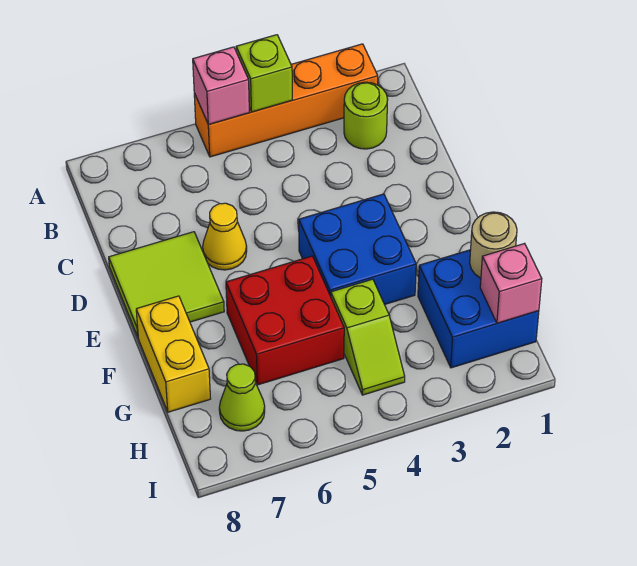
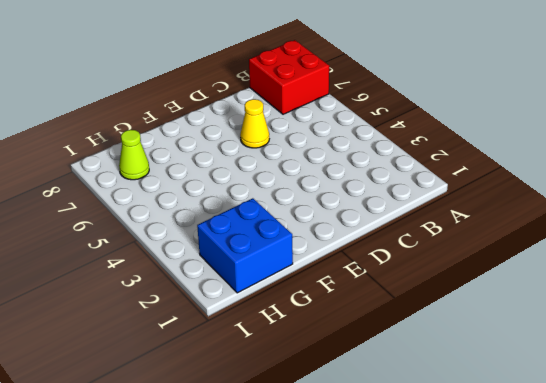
red 2x2 brick [249,40,329,114] -> red 2x2 brick moved to [226,256,344,385]
none -> orange 1x4 brick [194,44,378,157]
none -> lime 1x1 round brick [344,82,388,149]
none -> lime 2x2 tile [109,232,224,337]

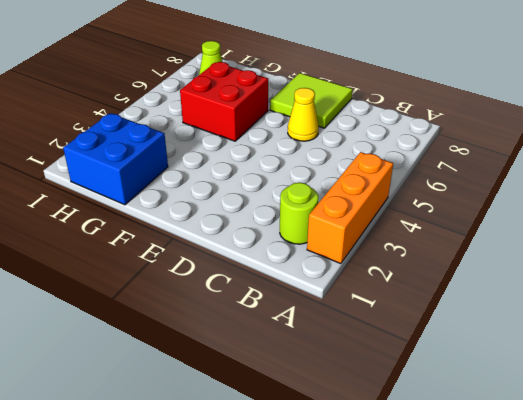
orange 1x3 brick [307,152,393,264] -> orange 1x4 brick [194,44,378,157]
none -> blue 2x2 brick [299,194,416,305]
none -> yellow 1x2 brick [136,296,211,412]
none -> lime 1x2 slope [331,279,405,395]

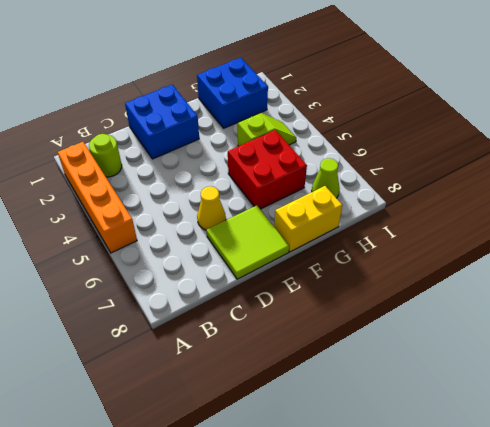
blue 2x2 brick [125,85,199,159] -> blue 2x2 brick moved to [299,194,416,305]
none -> lime 1x1 brick [236,35,292,112]
none -> pink 1x1 brick [193,47,249,125]
none -> tan 1x1 round brick [470,212,517,278]

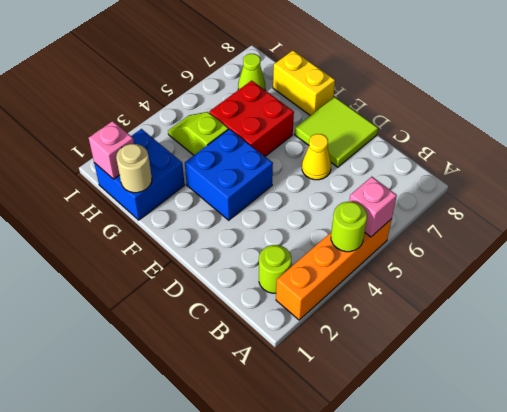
lime 1x1 round brick [331,202,367,252] -> lime 1x1 brick [236,35,292,112]

